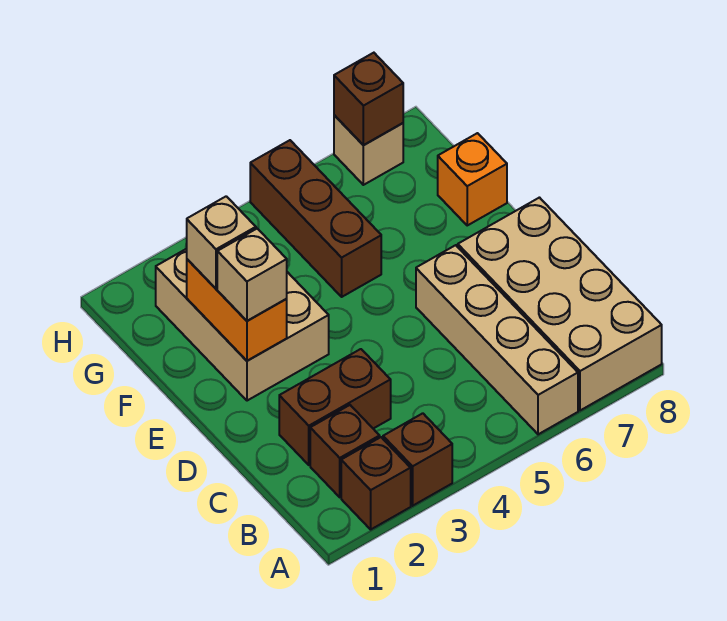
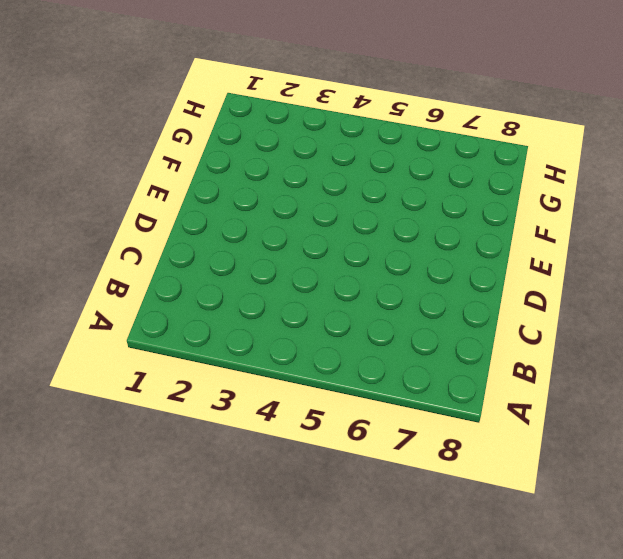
none -> brown 1x1 brick [341,437,411,529]
none -> brown 1x1 brick [383,413,452,506]
none -> tan 1x4 brick [416,245,578,434]

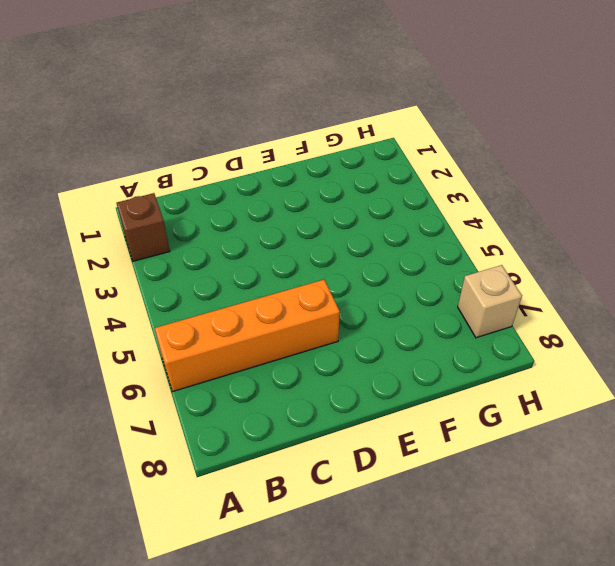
orange 1x4 brick [155,280,340,392] -> tan 1x4 brick [416,245,578,434]
none -> brown 1x1 brick [383,413,452,506]
none -> tan 2x4 brick [458,198,662,410]
none -> brown 1x1 brick [310,405,380,497]

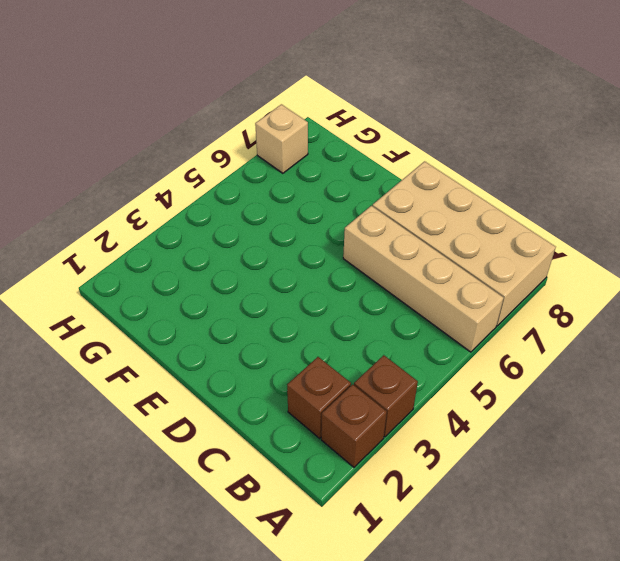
none -> brown 1x2 brick [279,349,391,465]
none -> tan 2x3 brick [156,249,329,401]
none -> brown 1x3 brick [250,140,381,297]

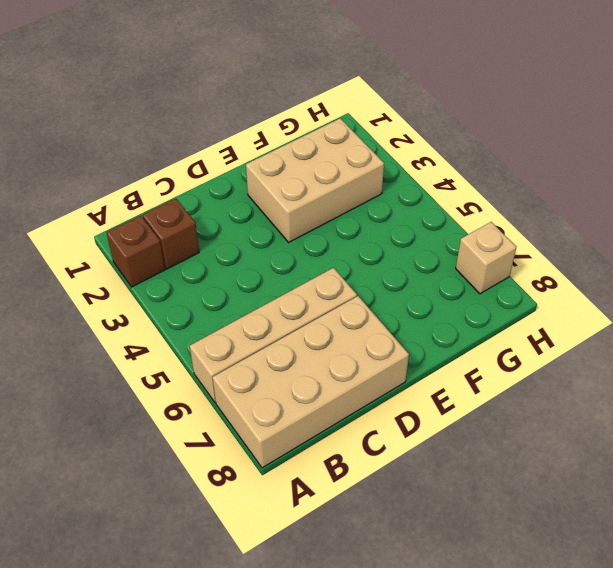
none -> brown 1x1 brick [383,413,452,506]
none -> brown 1x2 brick [279,349,391,465]
none -> brown 1x3 brick [250,140,381,297]

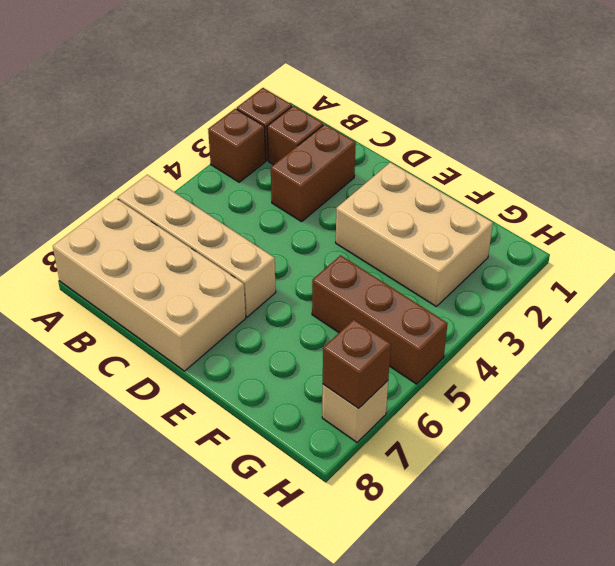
none -> orange 1x1 brick [438,133,507,225]
none -> orange 1x2 brick [187,259,287,361]
none -> tan 1x1 brick [217,229,287,321]

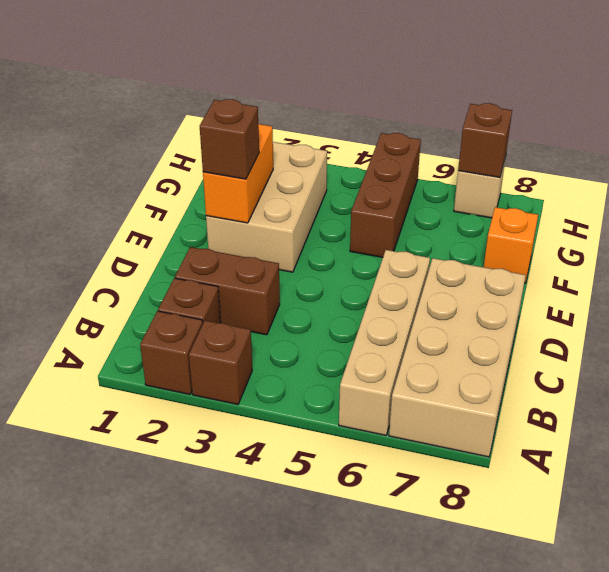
brown 1x1 brick [200,99,259,179] -> tan 1x1 brick [217,229,287,321]
none -> tan 1x1 brick [187,196,256,289]

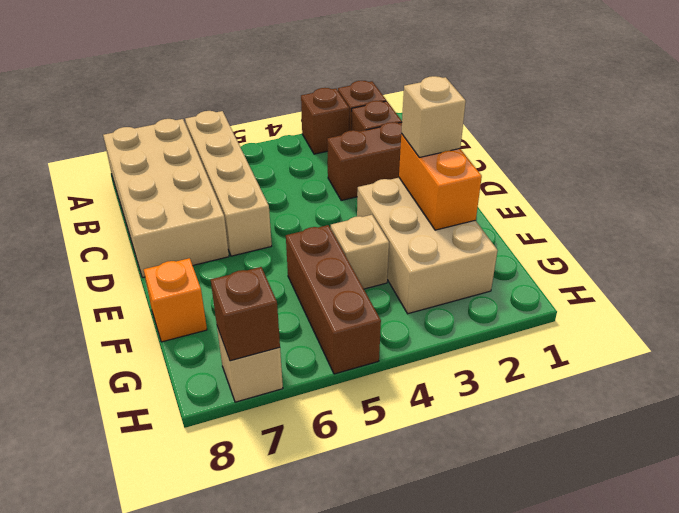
tan 1x1 brick [331,215,389,289] -> tan 1x1 brick moved to [187,196,256,289]

